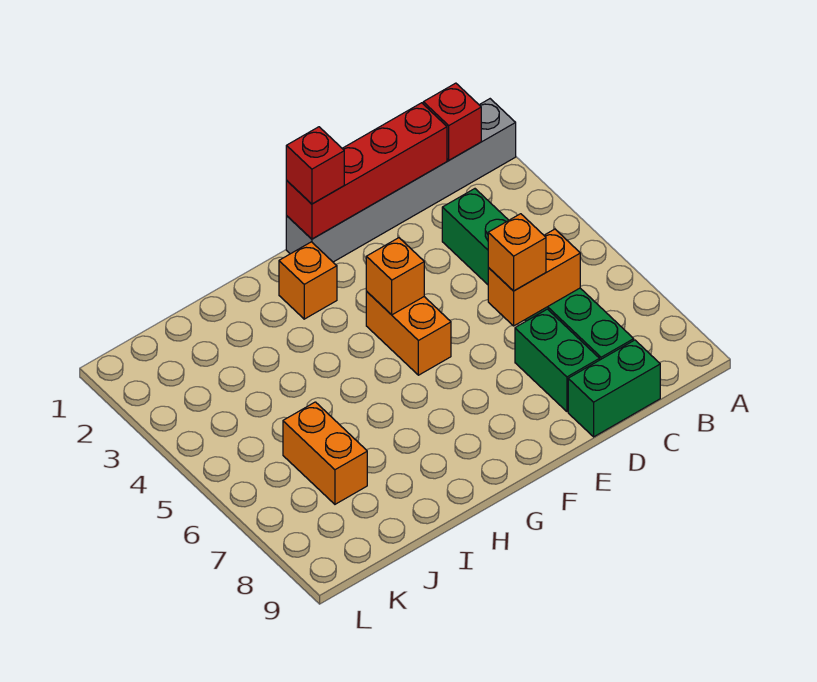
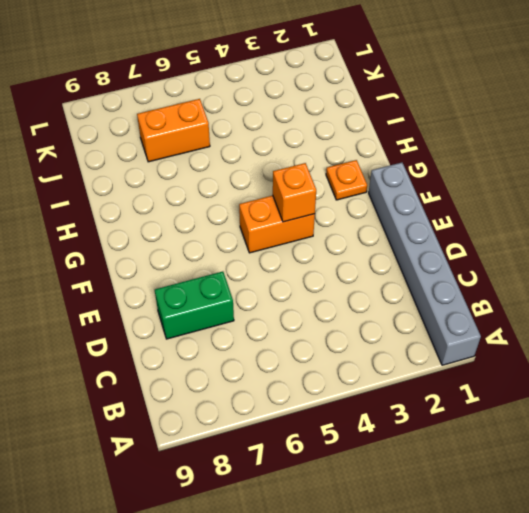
orange 1x1 plate [326,160,367,200] -> orange 1x1 brick [279,242,337,319]
none -> green 1x6 brick [442,189,634,360]
none -> green 1x2 brick [568,340,660,437]
none -> red 1x1 brick [423,83,481,160]

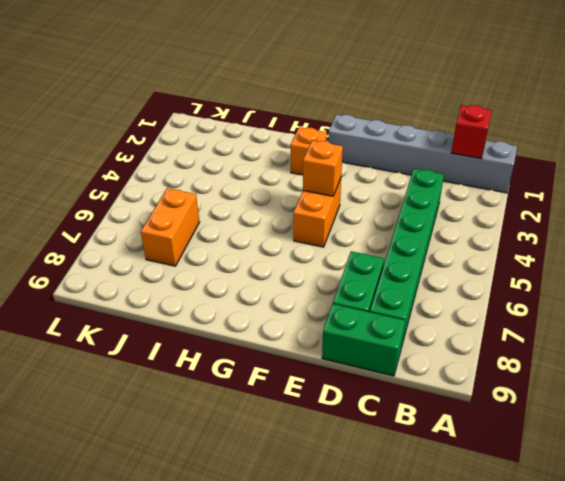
none -> red 1x4 brick [286,103,447,239]
none -> orange 1x2 brick [488,229,580,326]
none -> orange 1x1 brick [488,214,546,291]

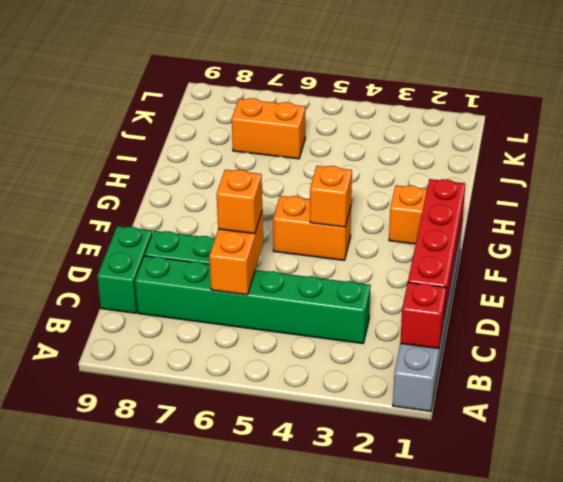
none -> red 1x1 brick [286,127,344,204]

